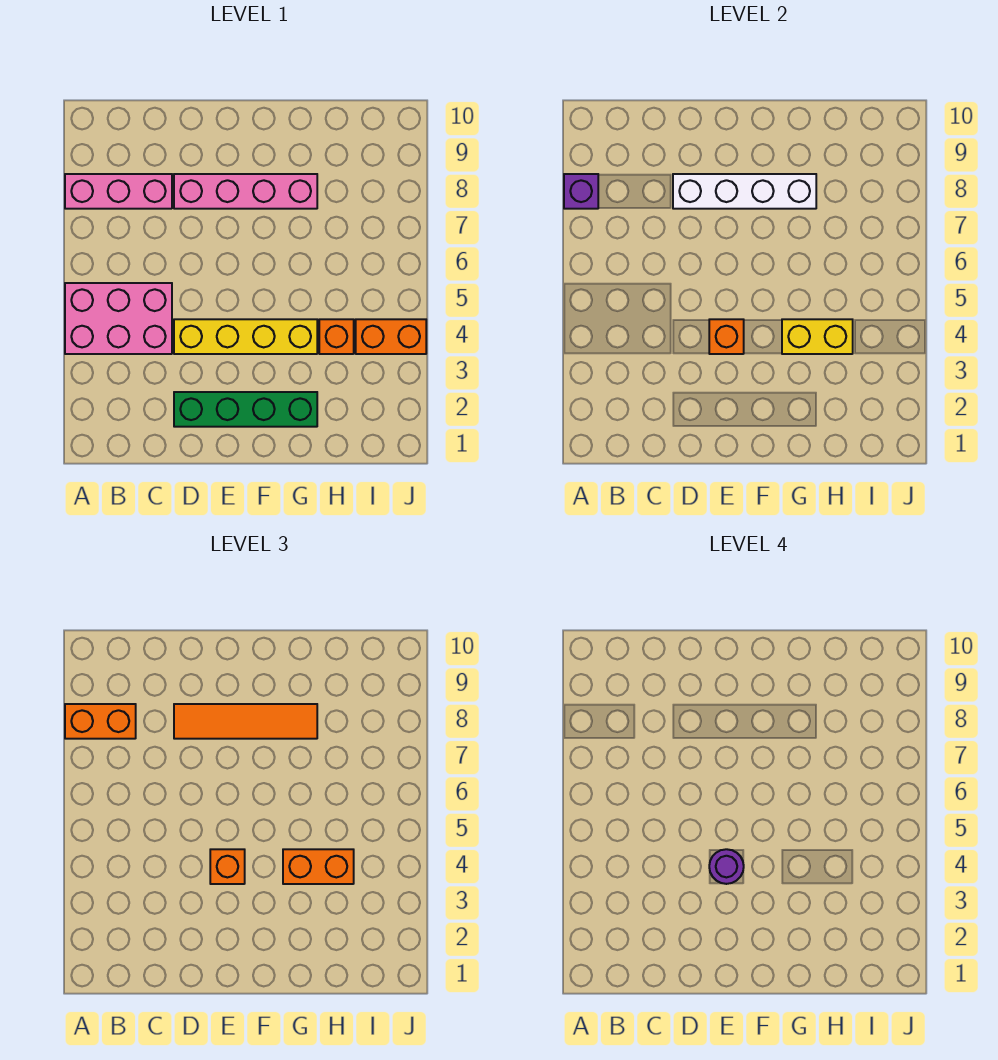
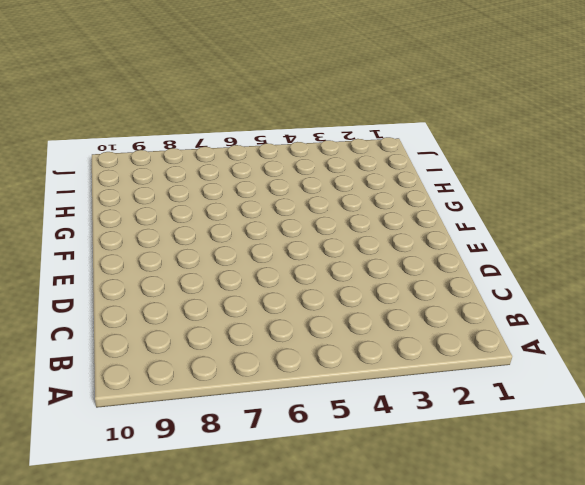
none -> pink 2x3 brick [65,283,172,354]
none -> pink 1x3 brick [65,174,172,209]
none -> green 1x4 brick [174,392,317,427]

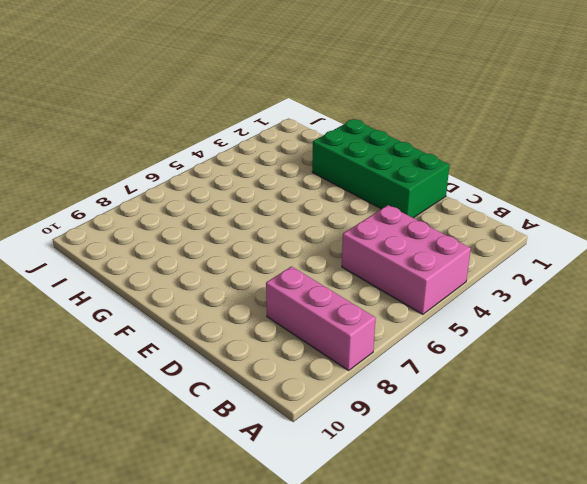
green 2x4 brick [312,119,449,218] -> green 1x4 brick [174,392,317,427]
none -> yellow 1x4 brick [174,319,317,354]
none -> pink 1x4 brick [174,174,317,209]
none -> orange 1x1 brick [319,319,354,354]

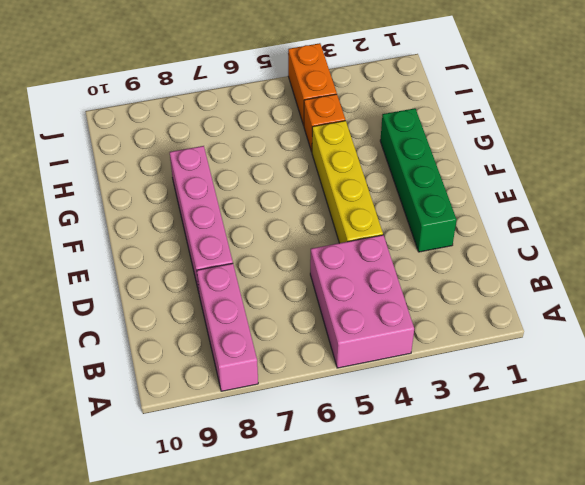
none -> purple 1x1 brick [564,174,598,209]
none -> white 1x4 brick [673,174,816,209]
none -> orange 1x1 brick [709,319,744,354]

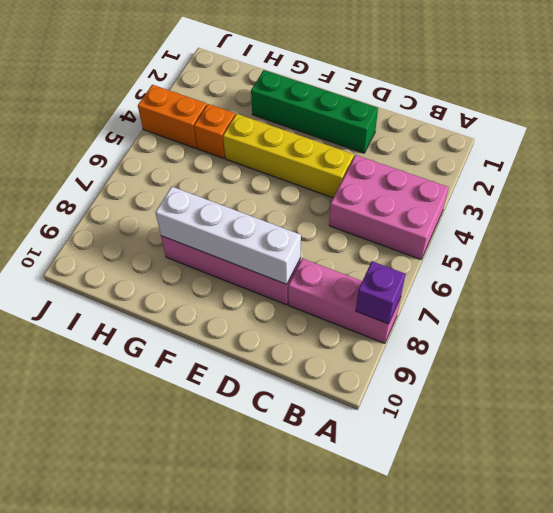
none -> orange 1x1 brick [709,319,744,354]
none -> yellow 1x2 brick [782,319,853,354]
none -> orange 1x2 brick [65,704,136,739]

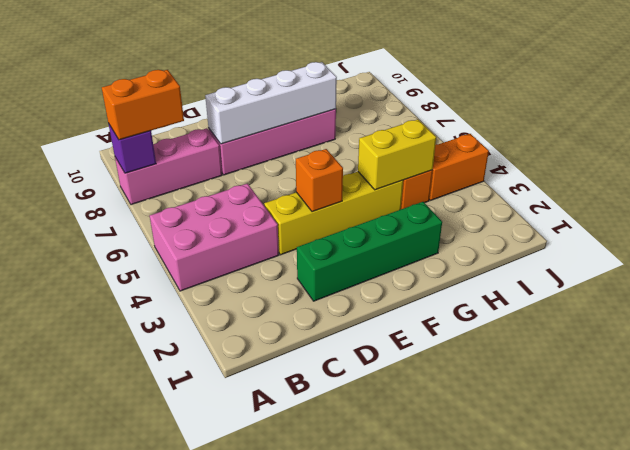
none -> orange 1x4 tile [174,704,317,739]
none -> orange 1x1 brick [210,849,245,884]
none -> orange 1x2 brick [283,849,354,884]

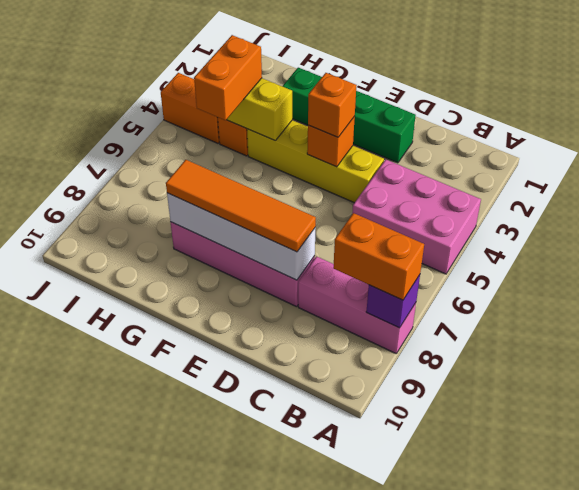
orange 1x2 brick [194,35,262,120] -> orange 1x2 brick turned to [283,849,354,884]
none -> purple 1x1 round brick [709,849,744,884]

